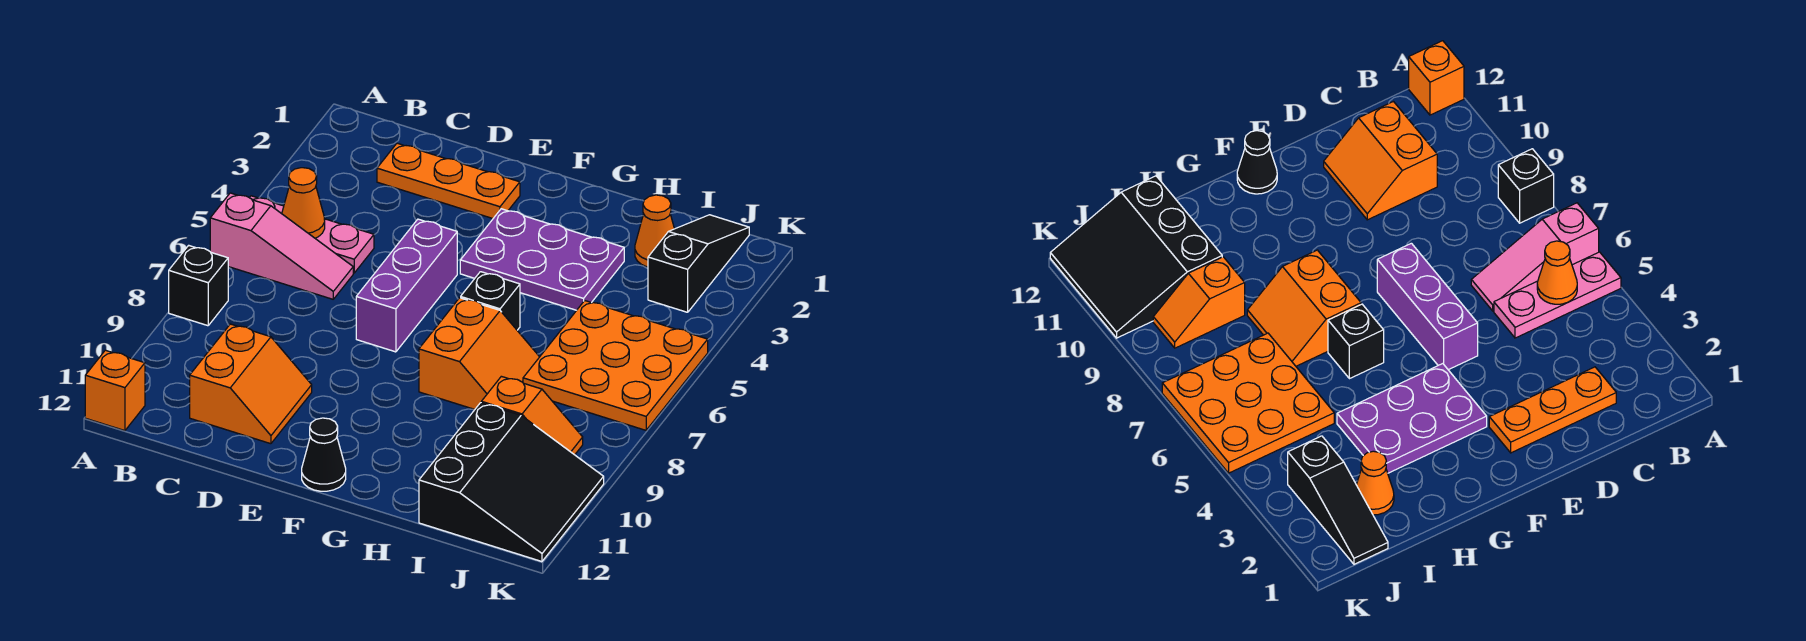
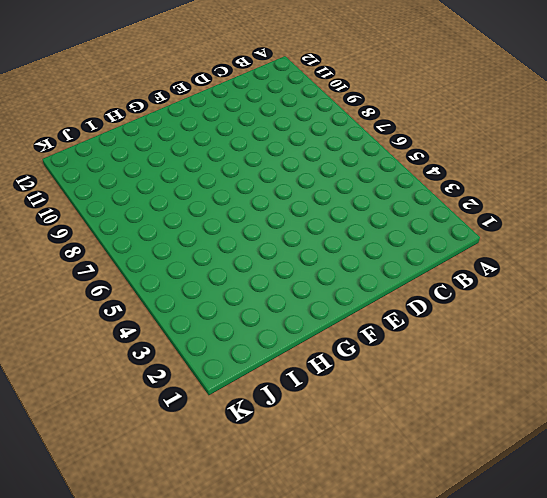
none -> pink 1x3 plate [249,196,374,273]
none -> pink 1x3 slope [210,193,353,299]
none -> black 1x1 brick [169,245,228,326]

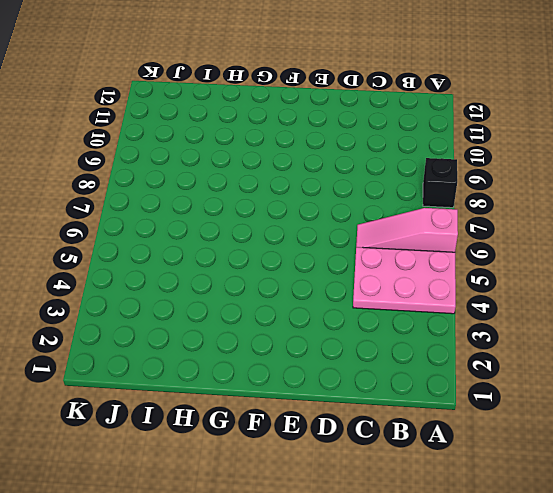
pink 2x3 plate [353,247,456,314] -> pink 1x3 plate [249,196,374,273]
none -> orange 1x1 brick [85,350,145,431]
none -> orange 1x3 plate [377,143,520,218]
none -> orange 2x2 slope [190,324,312,444]

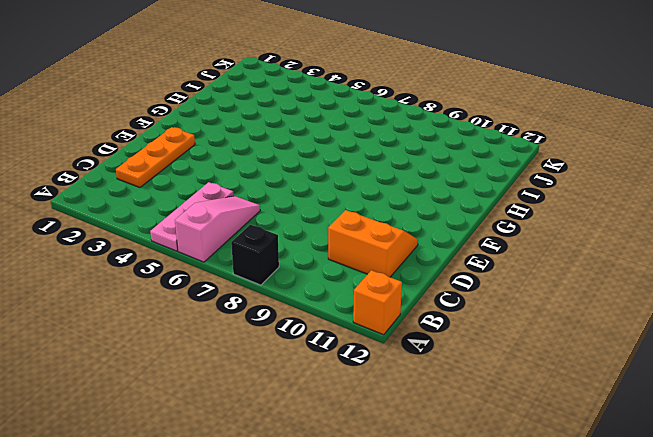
none -> purple 1x3 brick [356,219,457,352]
none -> purple 2x3 plate [460,209,624,310]
none -> black 1x1 cone [302,418,346,491]

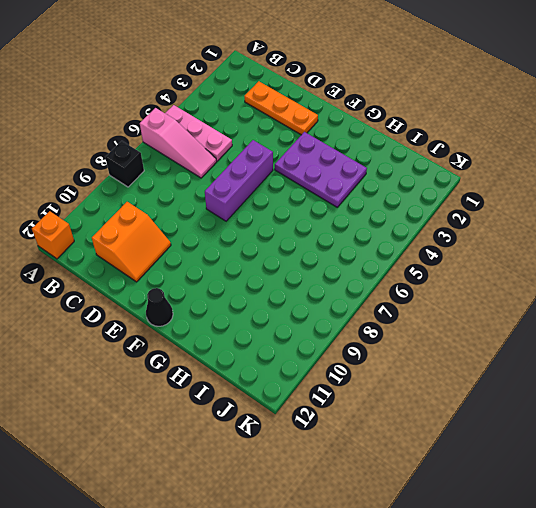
none -> black 1x1 brick [461,272,520,330]
none -> orange 2x2 slope [419,298,539,410]
none -> orange 1x1 cone [635,195,674,267]

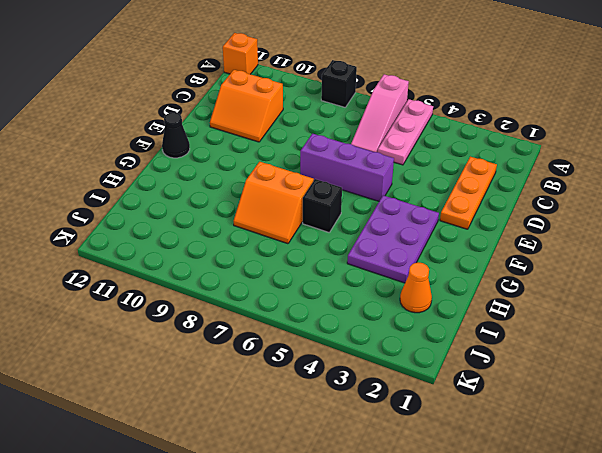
none -> orange 3x3 plate [523,301,708,430]
none -> orange 1x2 slope [481,376,583,455]
none -> black 3x3 slope [419,403,604,562]

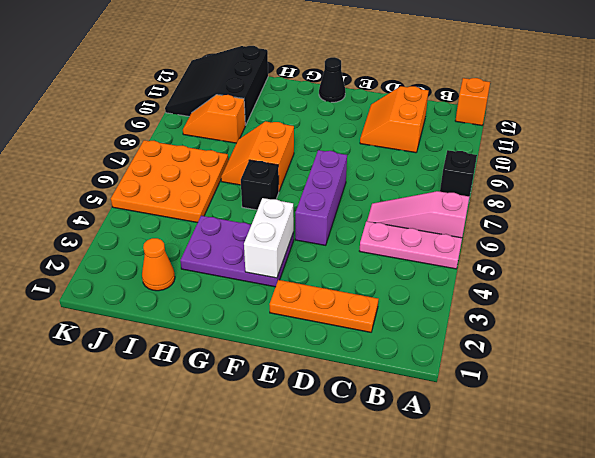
white 1x2 brick [244,198,294,278] -> none
none -> black 1x3 slope [648,215,749,312]
none -> orange 1x1 cone [282,168,325,238]

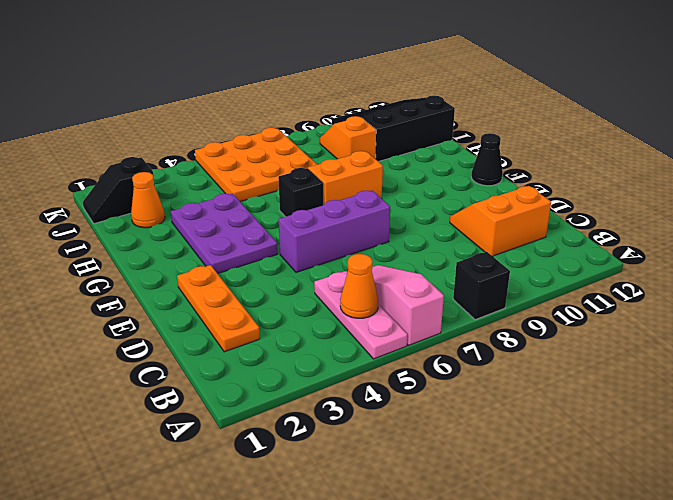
black 1x2 slope [83,157,155,224] -> black 1x3 slope [648,215,749,312]
none -> orange 1x1 brick [85,350,145,431]

